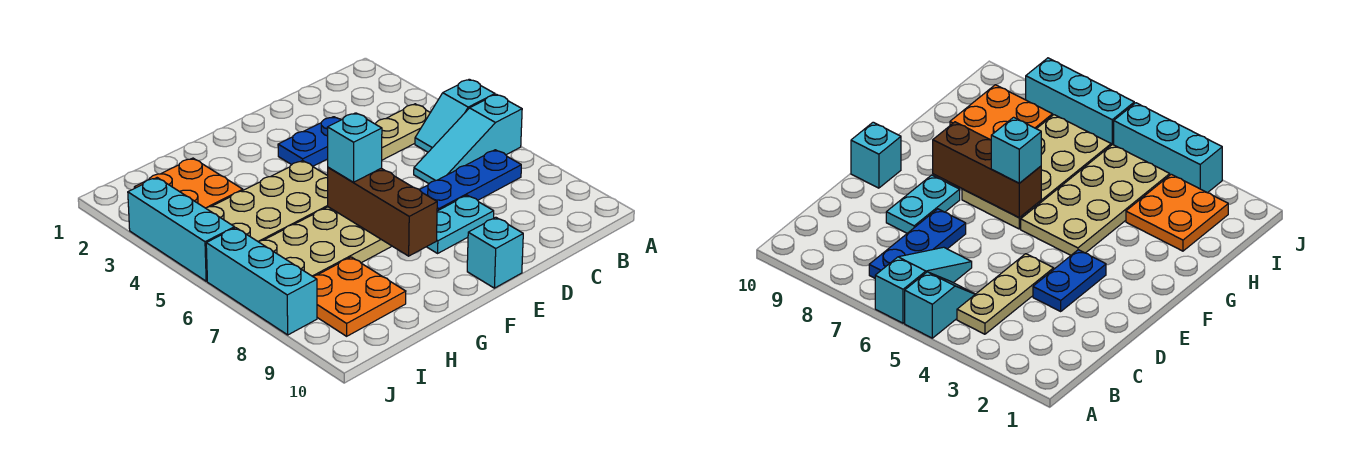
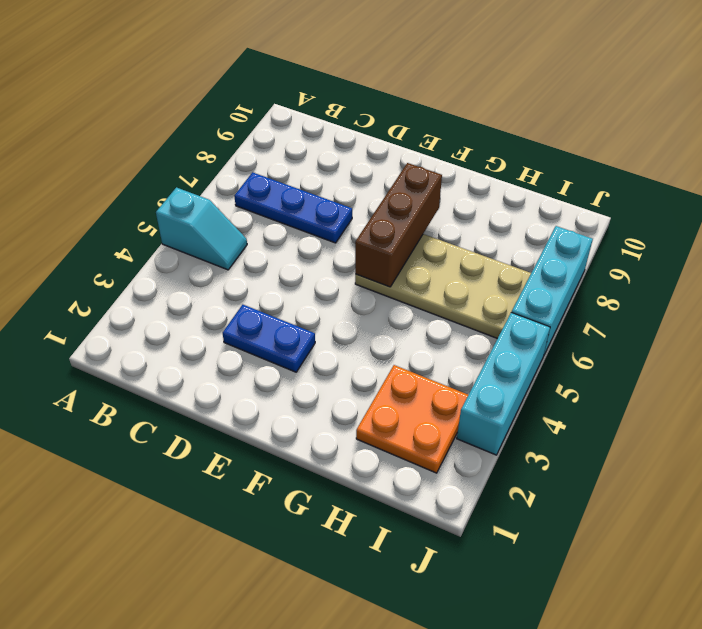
none -> cyan 1x3 slope [414,94,522,184]
none -> tan 1x3 plate [376,104,430,160]
none -> cyan 1x2 plate [427,195,494,253]

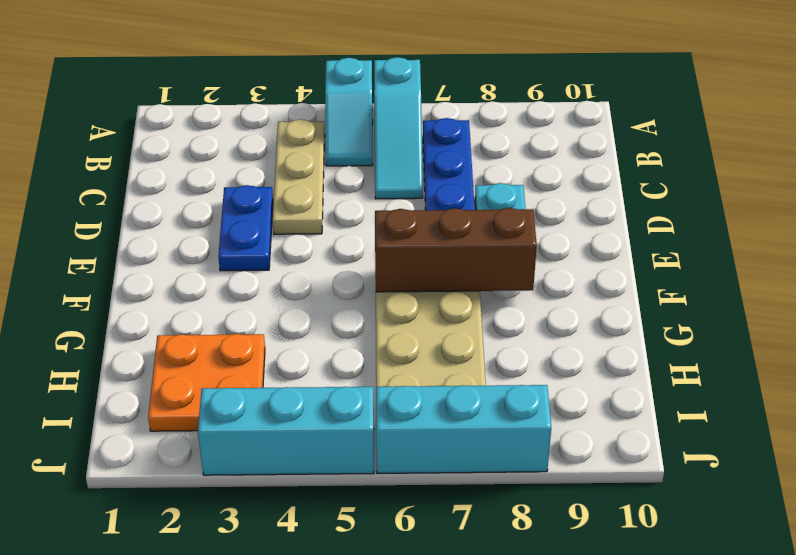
none -> cyan 1x1 brick [467,217,523,288]
none -> tan 2x4 plate [206,161,328,241]
none -> orange 2x2 plate [313,257,406,336]

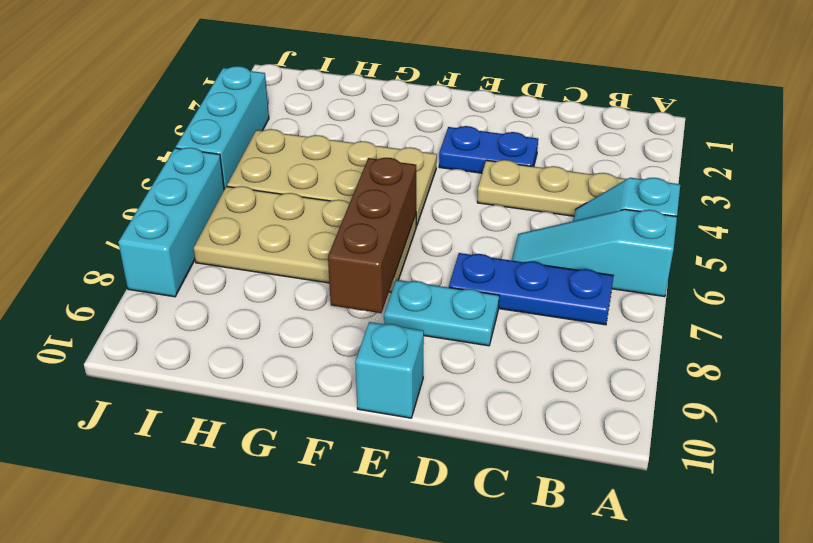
none -> orange 2x2 plate [134,158,243,208]
none -> orange 2x2 plate [313,257,406,336]
none -> cyan 1x1 brick [327,113,382,182]

